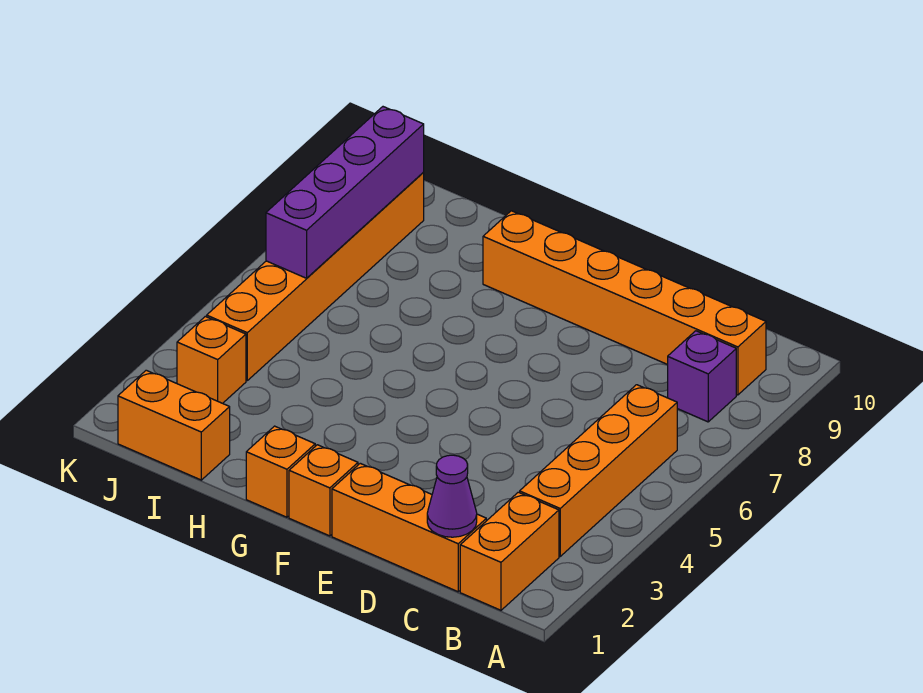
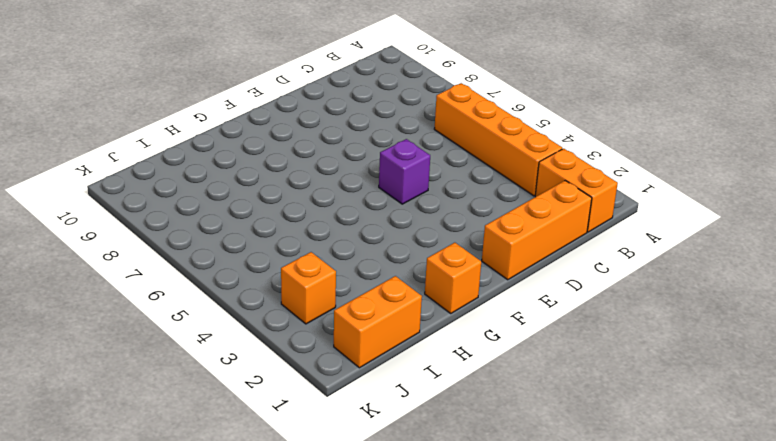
purple 1x1 brick [379,139,430,204] -> purple 1x1 brick moved to [668,331,736,422]
none -> orange 1x6 brick [483,211,766,395]
none -> orange 1x1 brick [289,445,358,536]
none -> orange 1x6 brick [207,173,424,380]

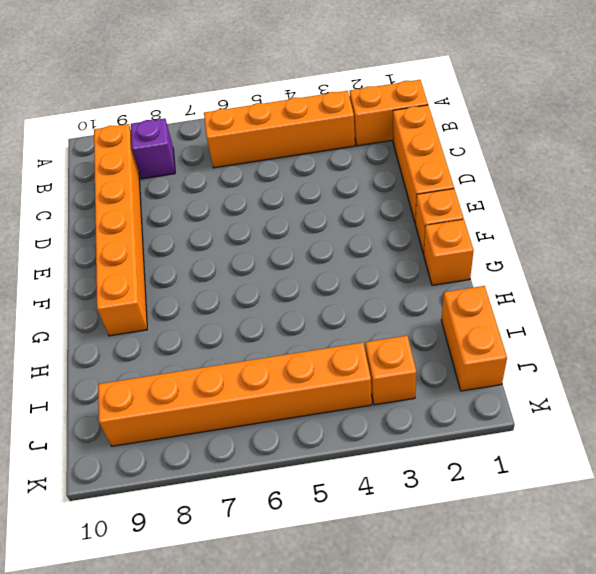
none -> purple 1x1 cone [427,455,477,537]
none -> purple 1x4 brick [266,107,424,278]

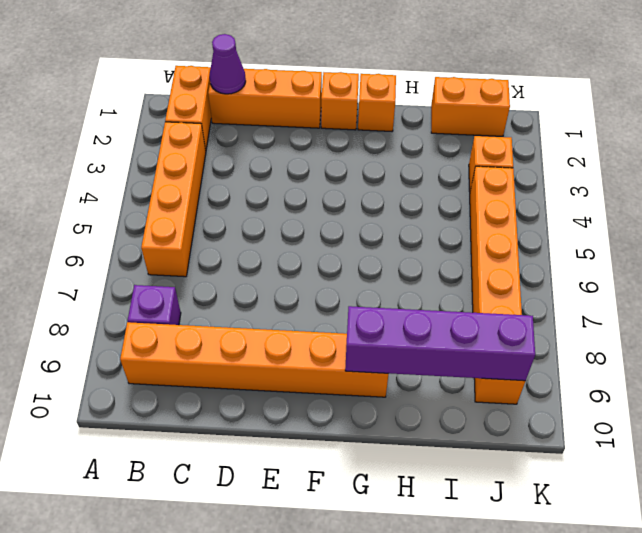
purple 1x4 brick [345,306,535,381] -> purple 1x4 brick turned to [266,107,424,278]

